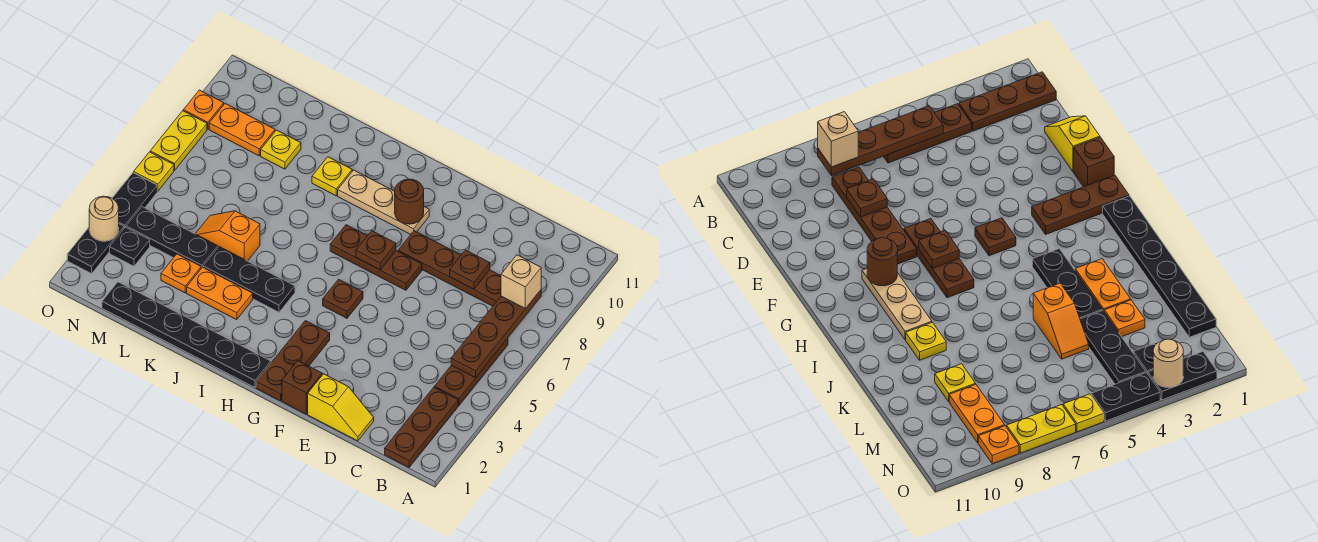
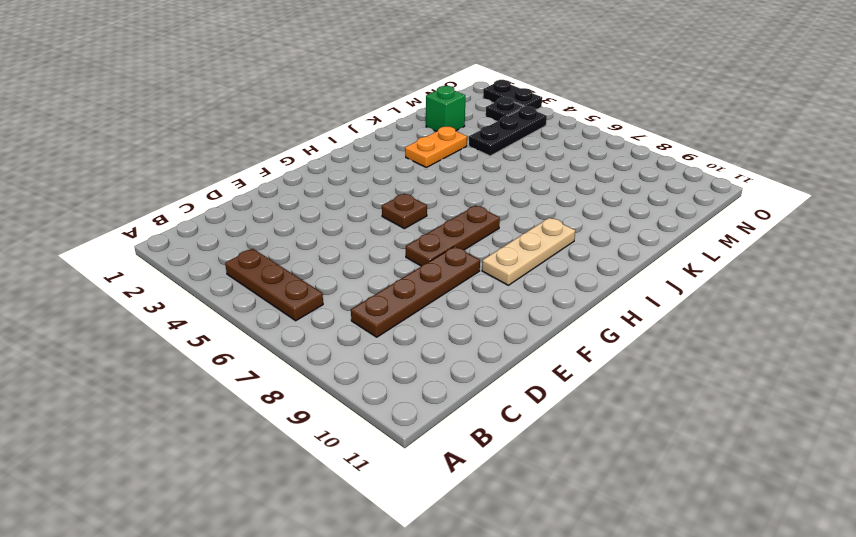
green 1x1 brick [426,86,465,132] -> none
none -> brown 1x3 plate [385,387,458,467]
none -> yellow 1x2 slope [308,374,374,441]
none -> brown 1x1 brick [282,361,322,414]
none -> brown 1x3 plate [256,321,330,401]

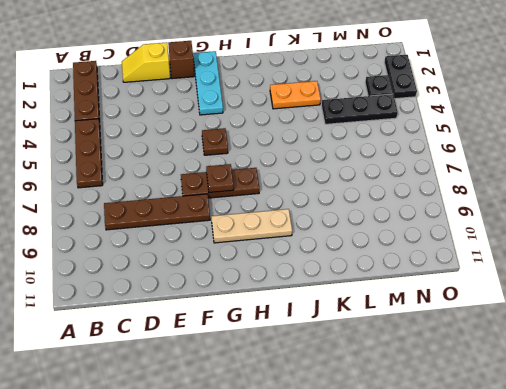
cyan 1x3 plate [193,51,223,115] -> brown 1x3 plate [256,321,330,401]
none -> black 1x6 plate [102,282,271,387]
none -> black 1x3 plate [203,247,295,312]
none -> yellow 1x1 plate [312,157,352,196]
none -> orange 1x2 slope [196,211,260,261]

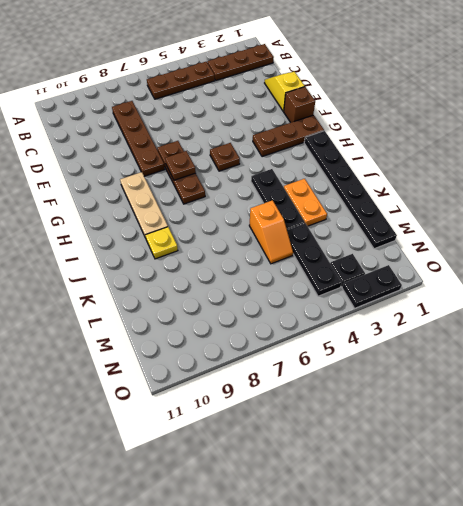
none -> orange 1x1 plate [161,254,201,293]
none -> yellow 1x1 plate [261,130,301,169]
none -> orange 1x2 plate [209,104,275,156]
none -> black 1x2 plate [112,173,157,228]

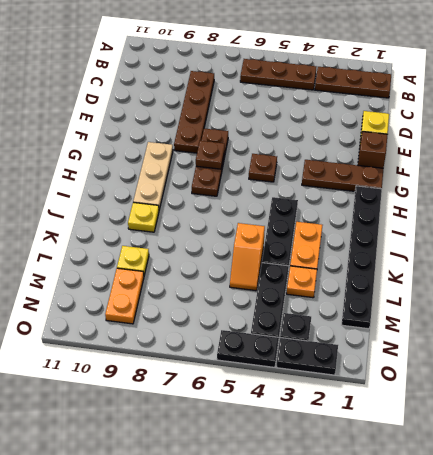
none -> yellow 1x1 plate [134,152,174,191]
none -> yellow 1x2 plate [150,111,207,170]
none -> orange 1x1 plate [183,90,224,129]
none -> brown 1x4 plate [451,290,541,378]

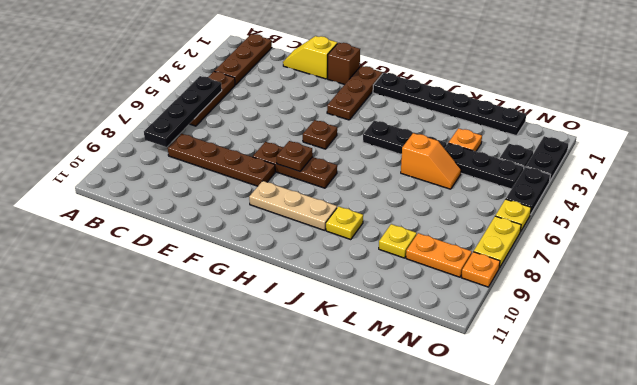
black 1x4 plate [144,76,222,147] -> brown 1x4 plate [451,290,541,378]
none -> orange 1x2 plate [187,267,253,320]
none -> brown 1x1 plate [450,250,490,289]
none -> brown 1x1 round brick [395,179,424,224]
none -> tan 1x1 round brick [89,196,119,241]

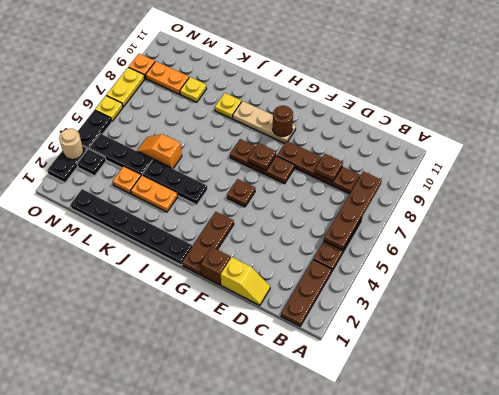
none -> tan 1x1 brick [501,255,541,309]

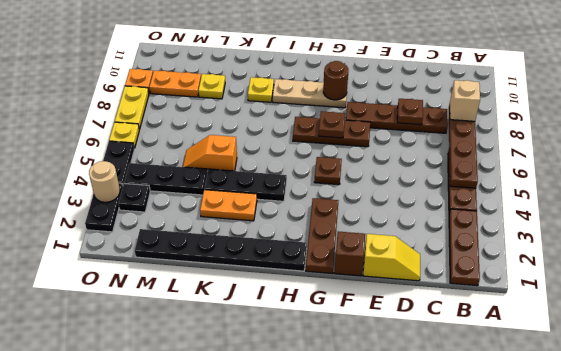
none -> orange 1x1 plate [161,254,201,293]

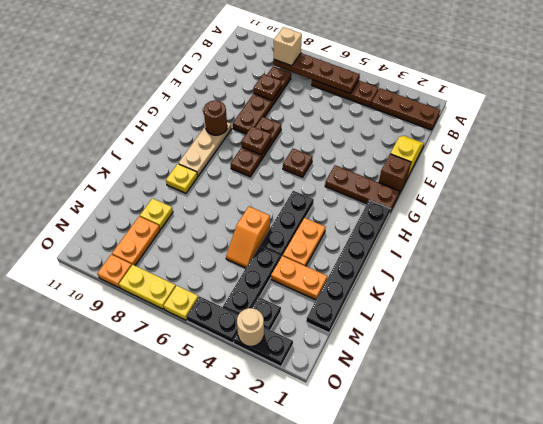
orange 1x2 plate [271,256,327,300] -> orange 1x1 plate [161,254,201,293]

